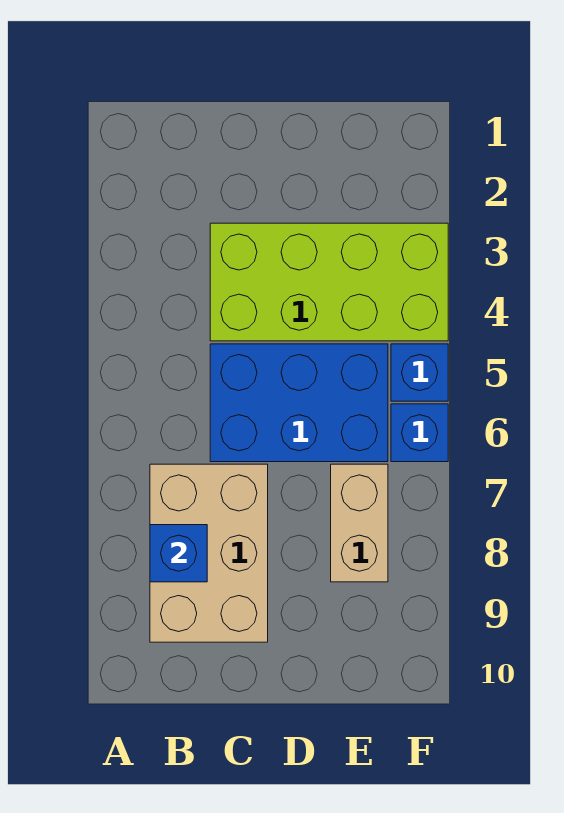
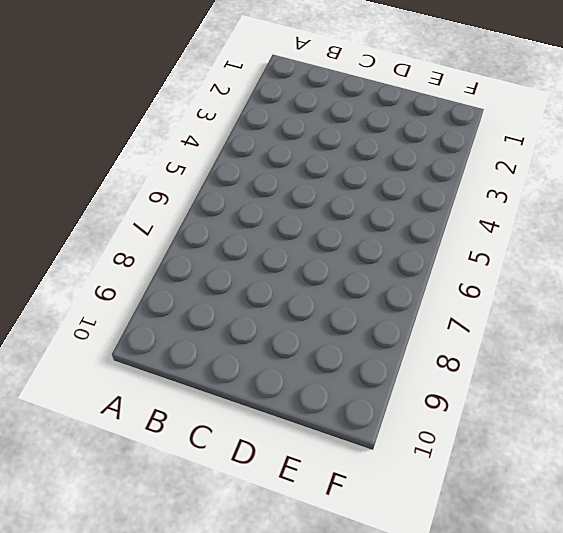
none -> tan 2x3 brick [150,464,268,642]
none -> lime 2x4 brick [210,223,448,341]

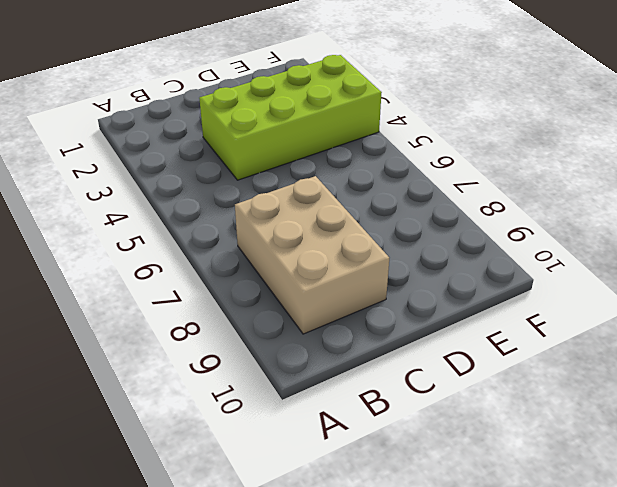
none -> blue 2x3 brick [210,344,388,462]
none -> tan 1x2 brick [331,464,388,582]

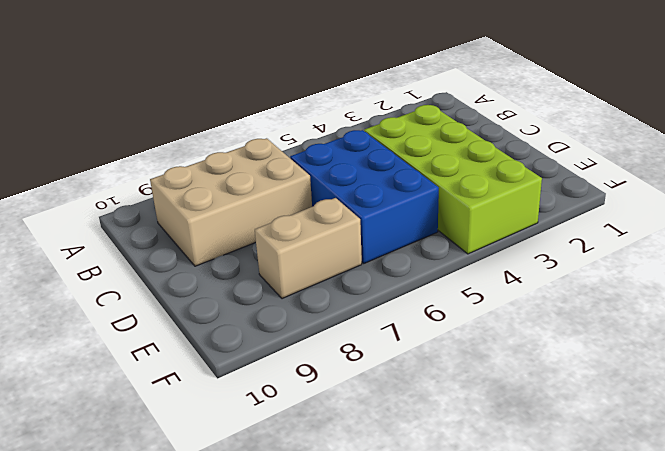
none -> blue 1x1 brick [391,344,448,401]
none -> blue 1x1 brick [391,404,448,462]

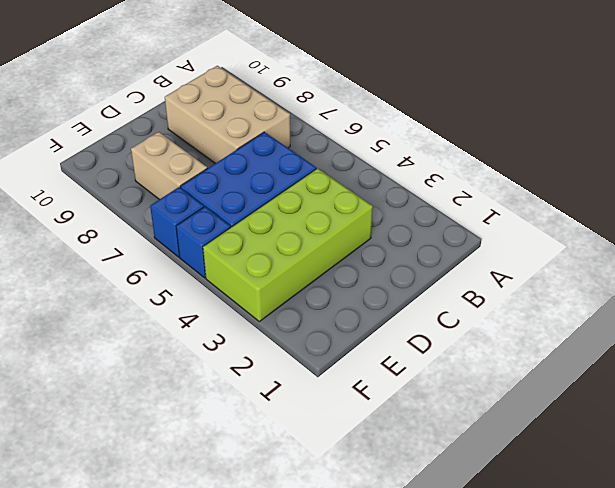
none -> blue 1x1 brick [150,525,207,582]

